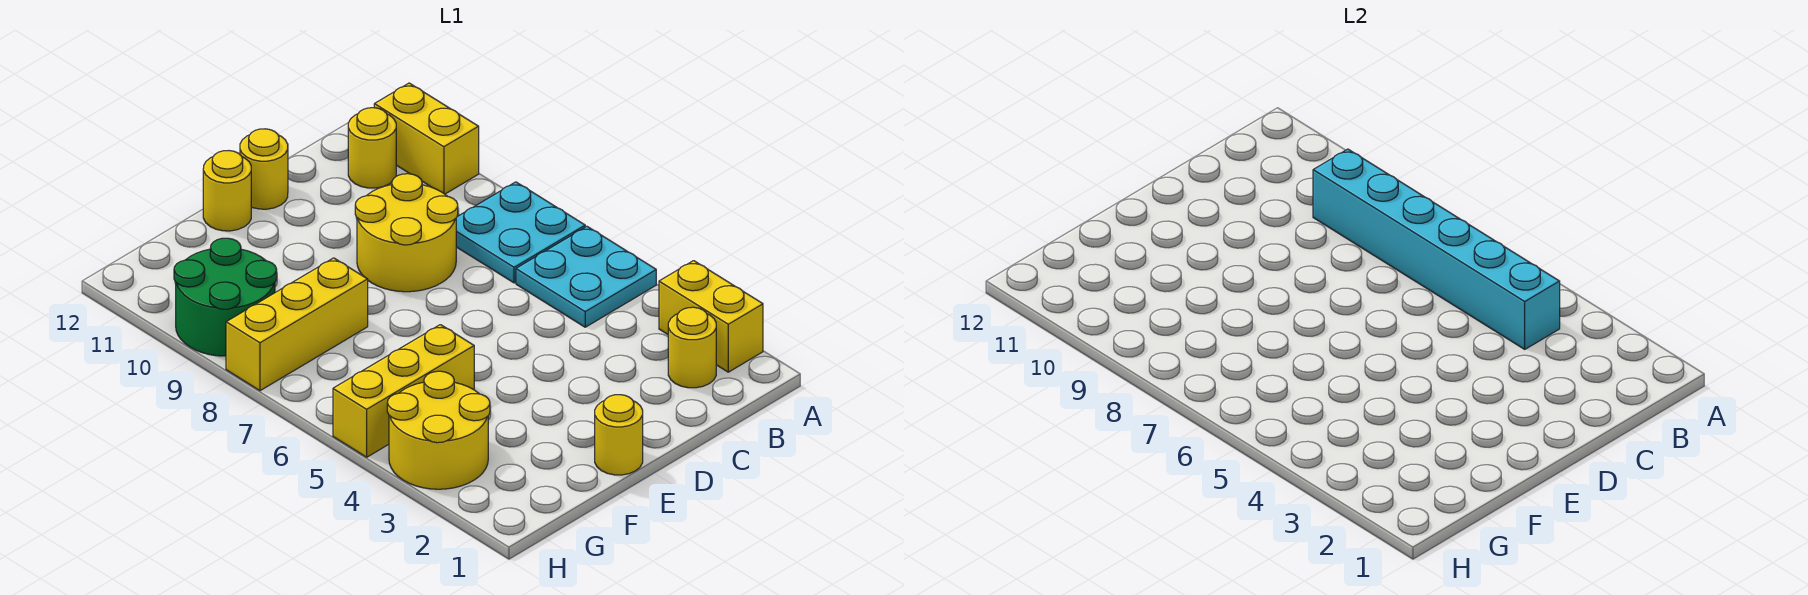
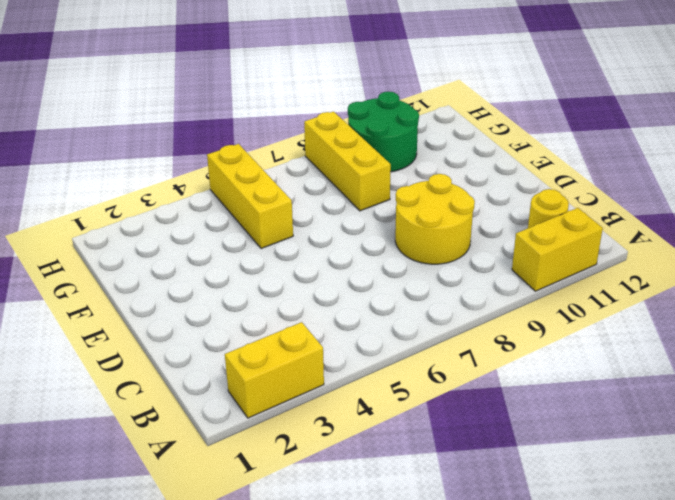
none -> cyan 2x2 plate [516,226,656,327]
none -> cyan 2x2 plate [456,182,585,283]
none -> yellow 1x1 round brick [668,307,716,388]

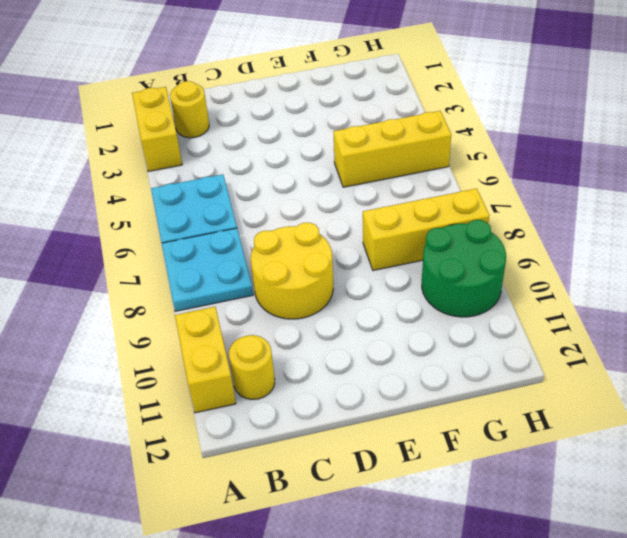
none -> yellow 1x1 round brick [240,129,288,209]
none -> yellow 1x1 round brick [595,395,643,475]
none -> yellow 1x1 round brick [203,151,251,231]

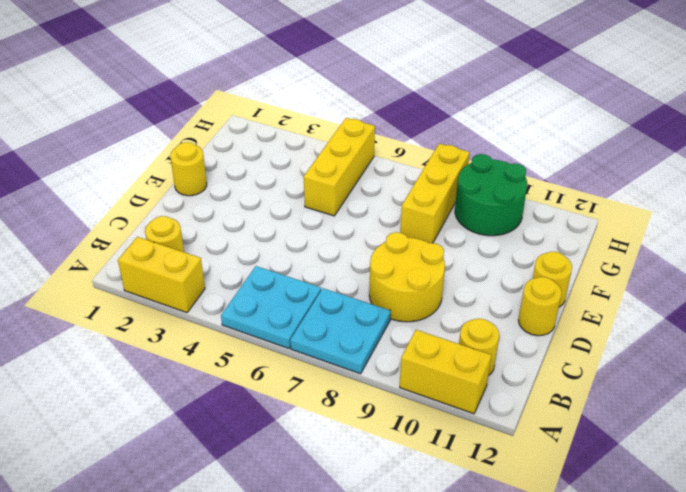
none -> yellow 2x2 round brick [387,371,490,489]
none -> cyan 1x6 brick [1313,149,1560,349]

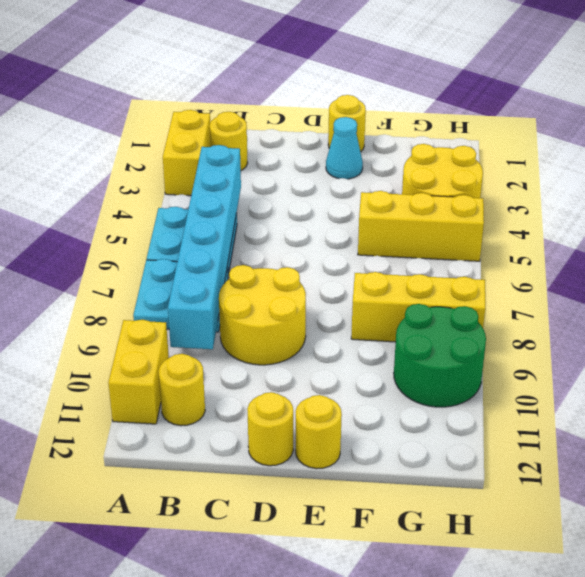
cyan 1x1 cone [326,117,363,179] -> none

